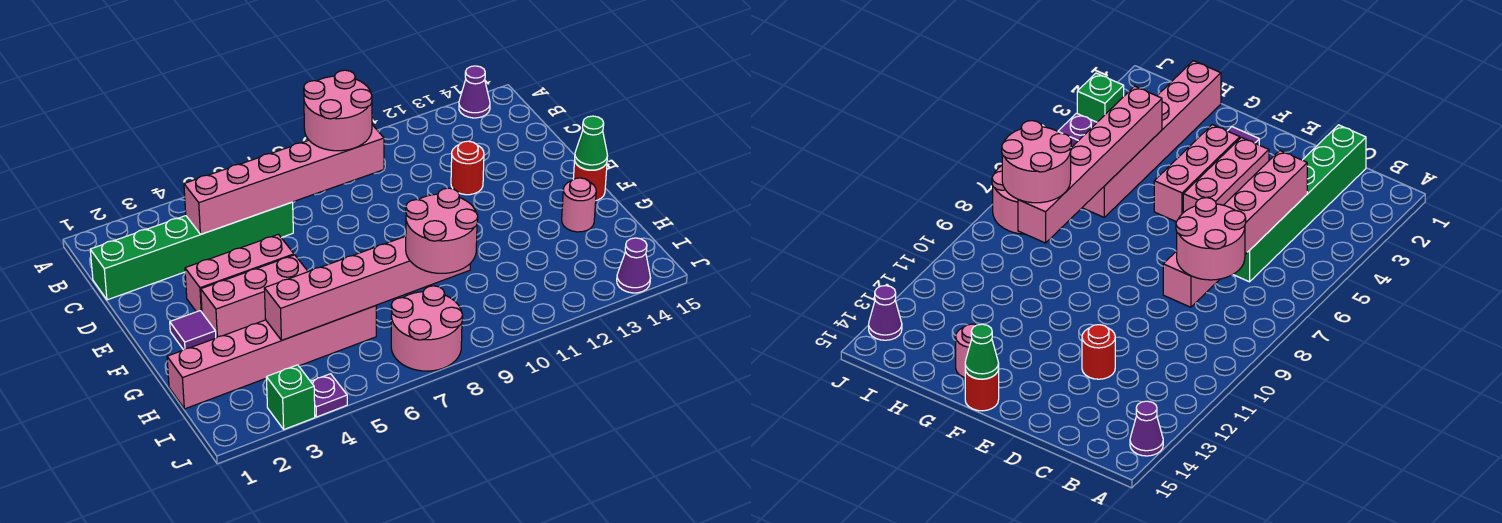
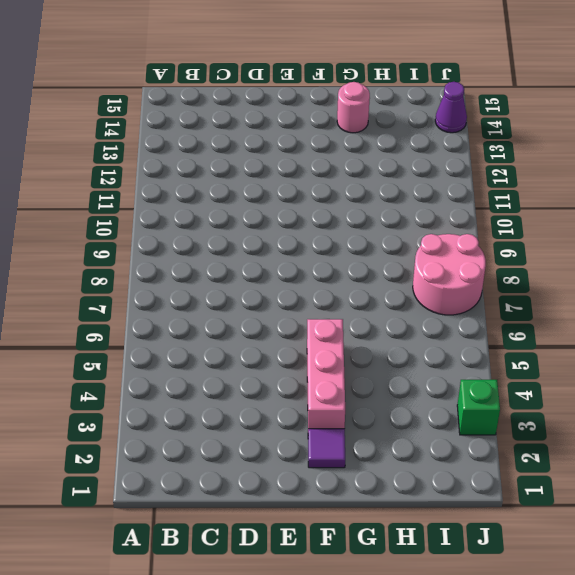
none -> purple 1x1 cone [459,66,490,118]
none -> green 1x6 brick [90,202,293,300]
none -> red 1x1 round brick [451,141,484,195]

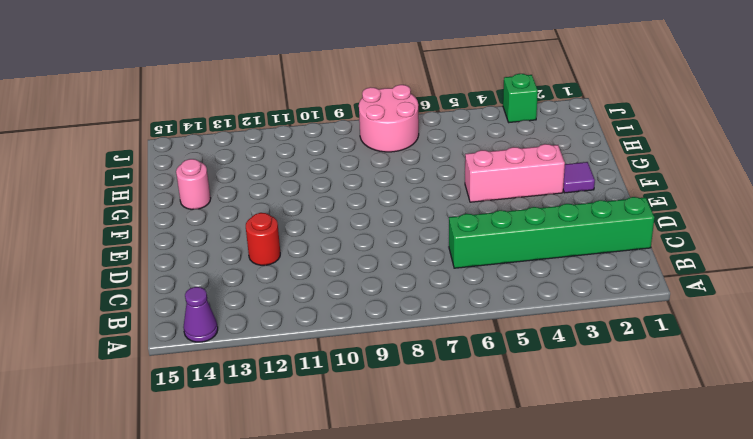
none -> pink 1x3 brick [185,234,294,312]
none -> red 1x1 round brick [573,161,607,200]
none -> pink 1x6 brick [167,306,376,409]

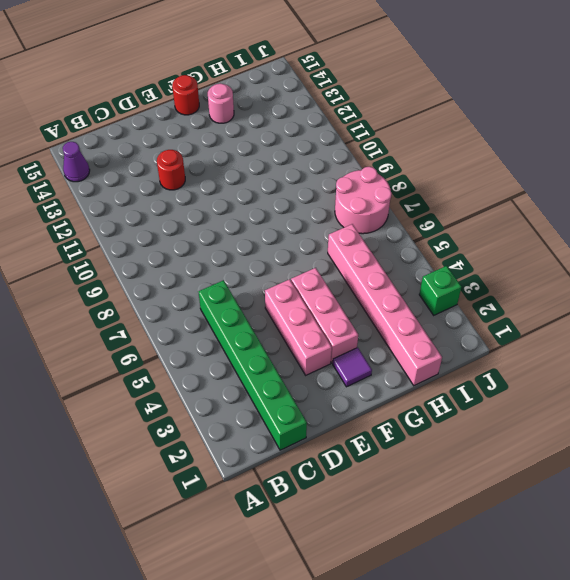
none -> purple 1x1 plate [311,374,347,417]
none -> purple 1x1 cone [617,238,650,293]
none -> pink 1x6 brick [184,125,384,234]

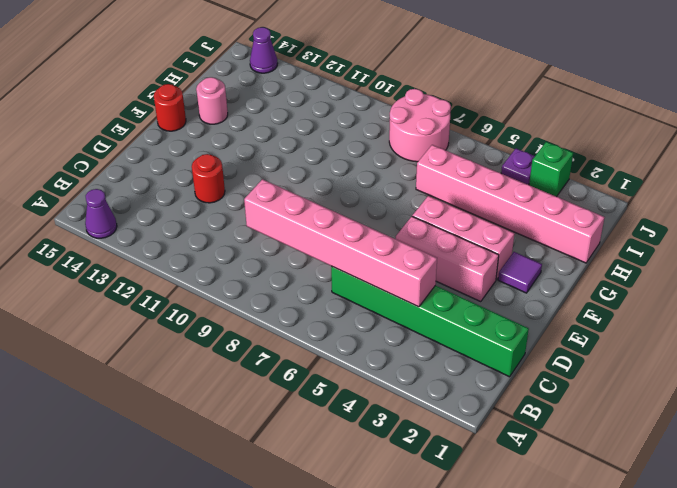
none -> green 1x1 cone [575,116,607,170]
none -> pink 1x6 brick [264,236,470,340]
none -> pink 2x2 round brick [304,70,372,151]

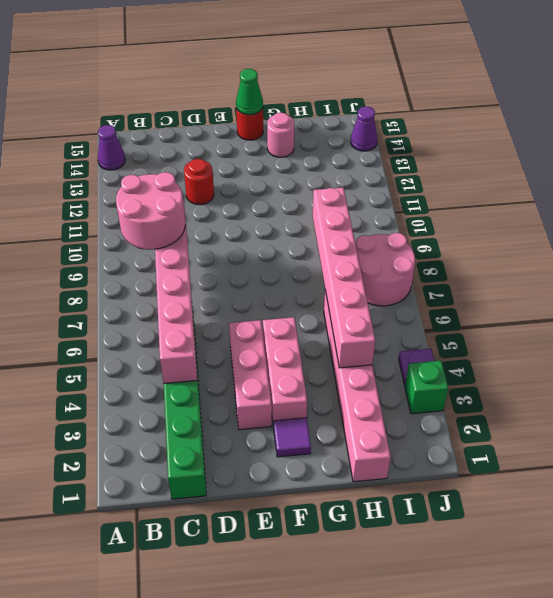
none -> pink 2x2 round brick [406,188,478,273]

